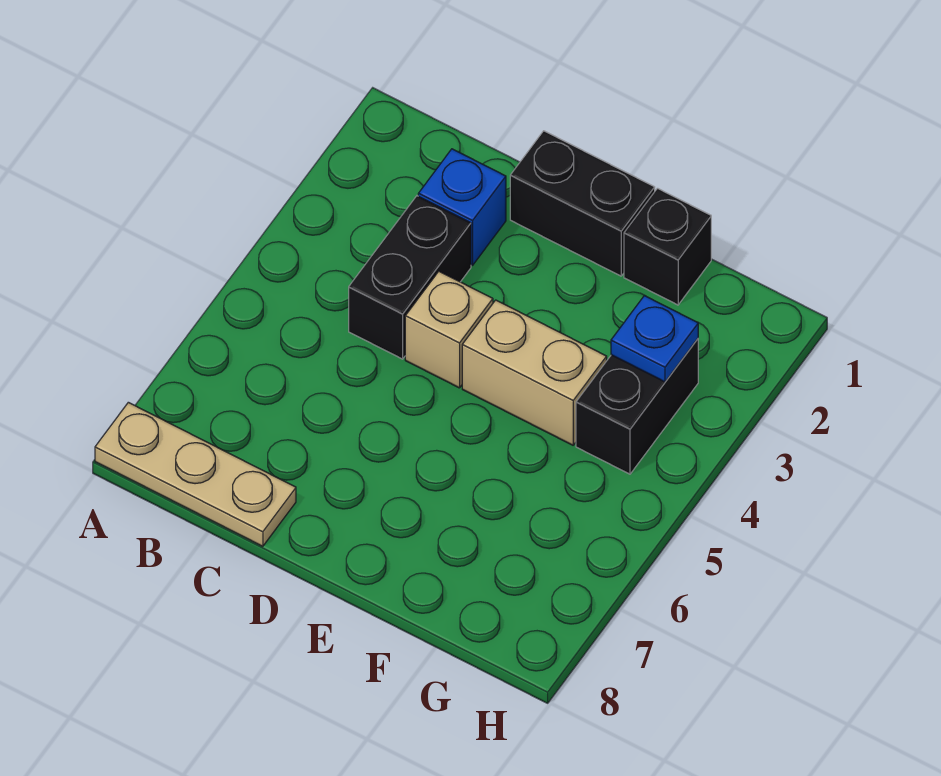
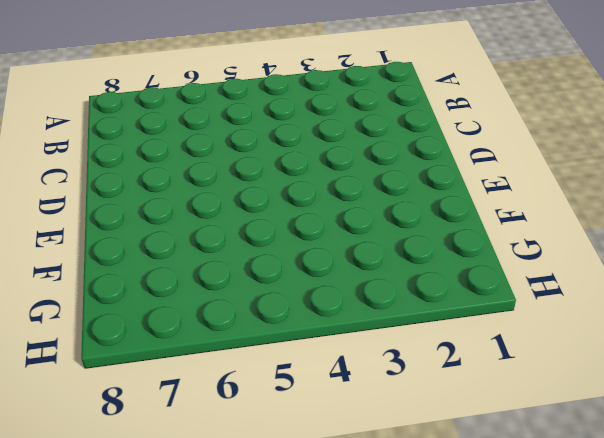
none -> tan 1x3 plate [95,402,296,546]
none -> blue 1x1 brick [418,149,506,265]

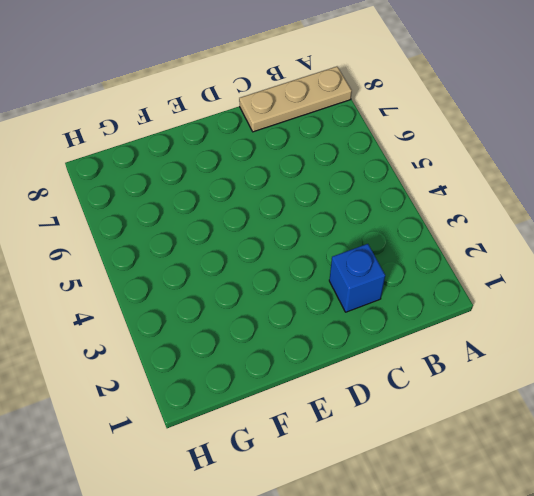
none -> black 1x2 brick [349,196,471,359]
none -> black 1x2 brick [510,131,655,276]

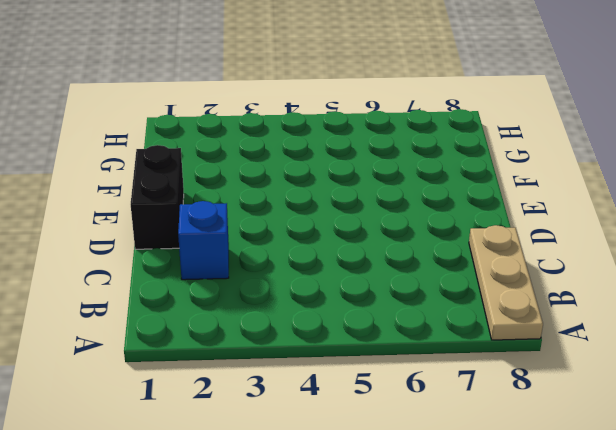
none -> black 1x2 brick [349,196,471,359]
none -> tan 1x1 brick [405,271,493,388]

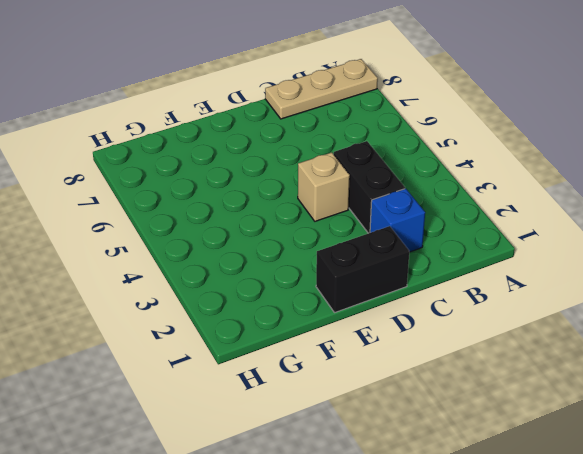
none -> tan 1x2 brick [462,300,607,445]
none -> black 1x1 brick [624,188,711,305]

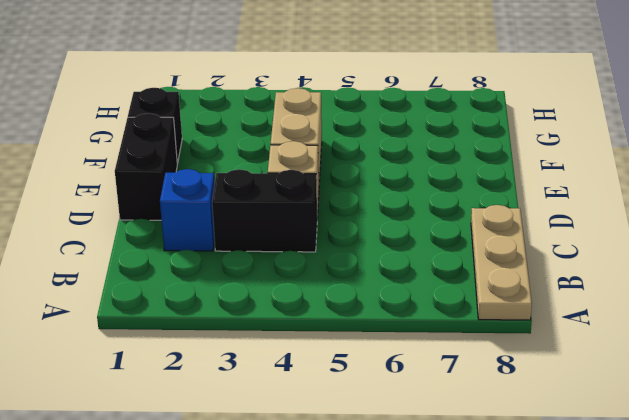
none -> black 1x2 brick [576,339,698,474]
none -> blue 1x1 plate [611,296,698,382]

